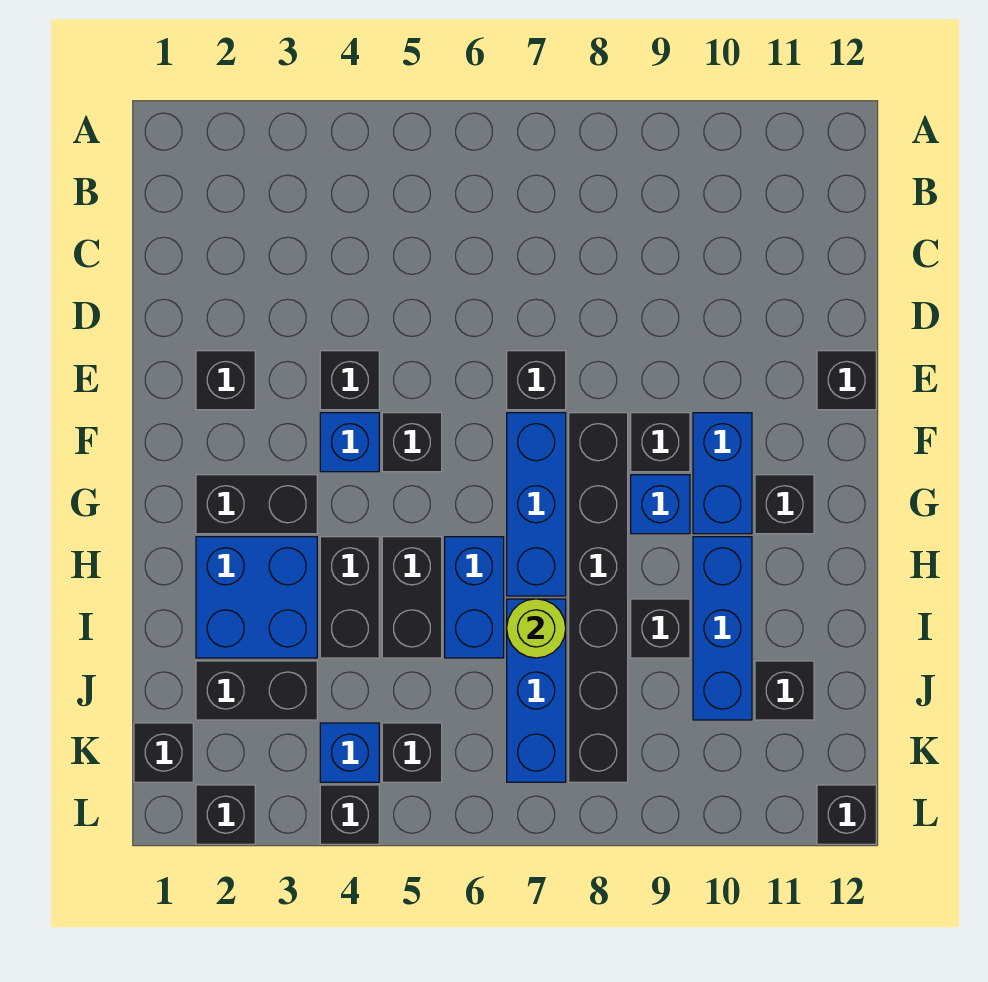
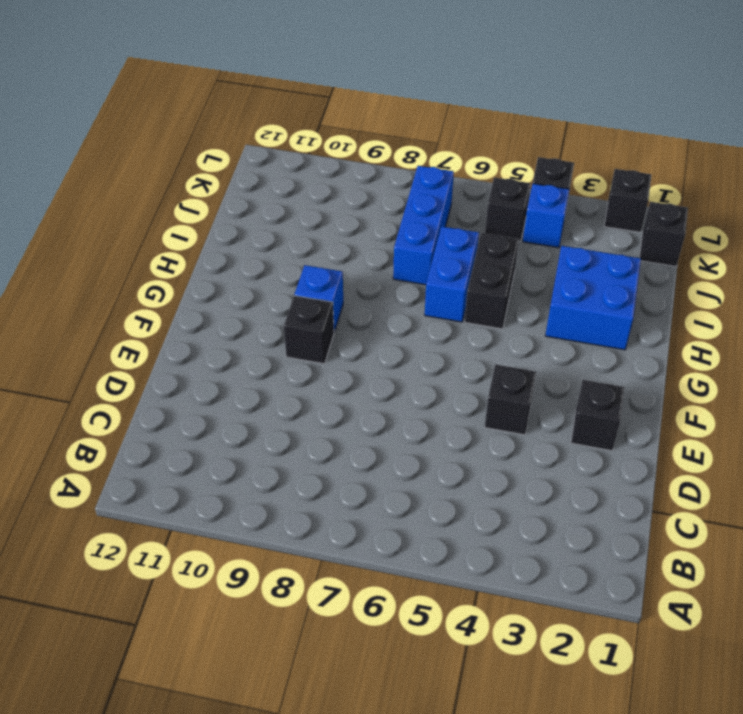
none -> black 1x1 brick [507,351,566,410]
none -> black 1x1 brick [817,351,876,410]
none -> blue 1x1 brick [320,413,379,472]

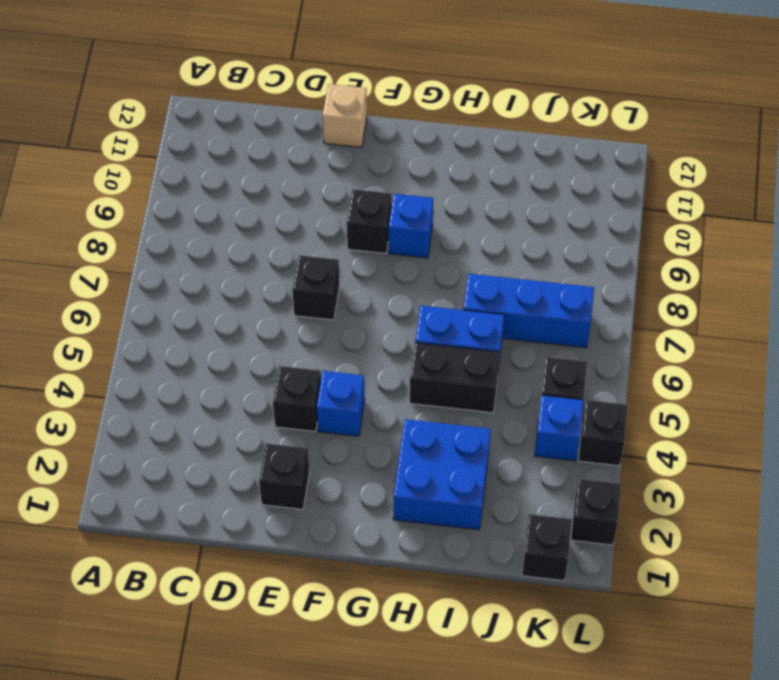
tan 1x1 brick [323,84,367,147] -> black 1x1 brick [817,351,876,410]
none -> black 1x1 brick [382,413,442,472]
none -> blue 1x3 brick [507,413,566,596]
none -> black 1x6 brick [569,413,628,782]

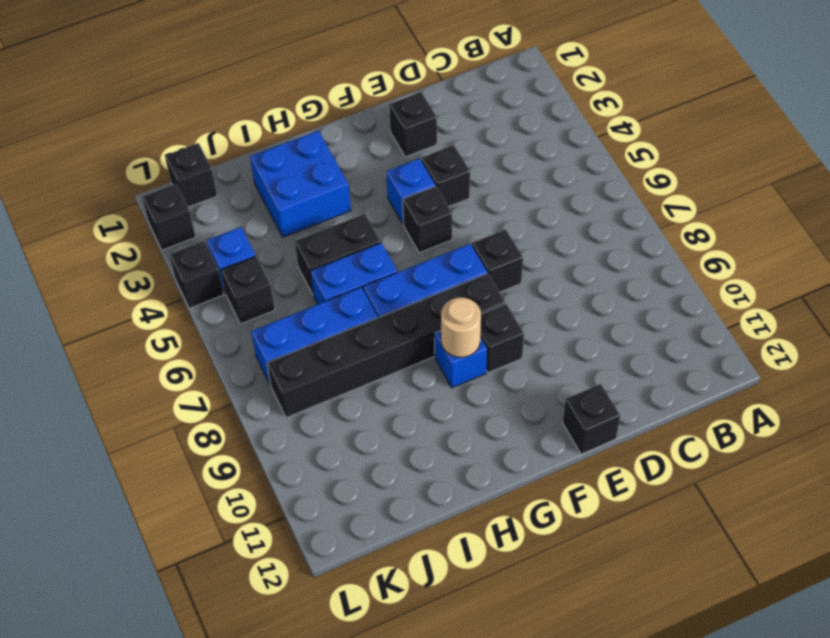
tan 1x1 round brick [441,298,481,357] -> none
none -> blue 1x2 brick [693,413,752,534]
none -> black 1x2 brick [196,475,317,534]
none -> black 1x1 brick [755,475,814,534]

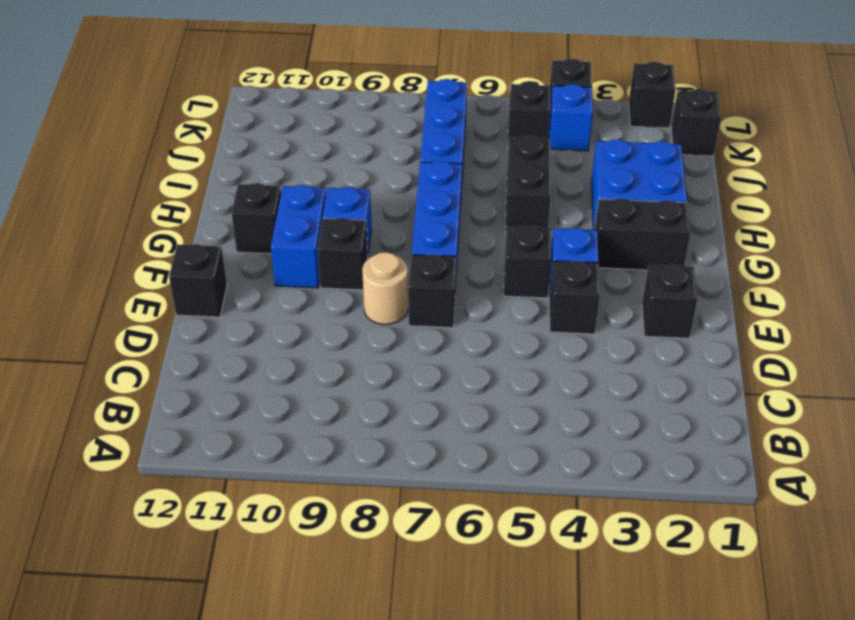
tan 1x1 round brick [362,252,408,325] -> none
none -> black 1x6 brick [569,413,628,782]
none -> black 1x2 brick [320,537,379,658]
none -> blue 1x2 brick [445,537,504,658]

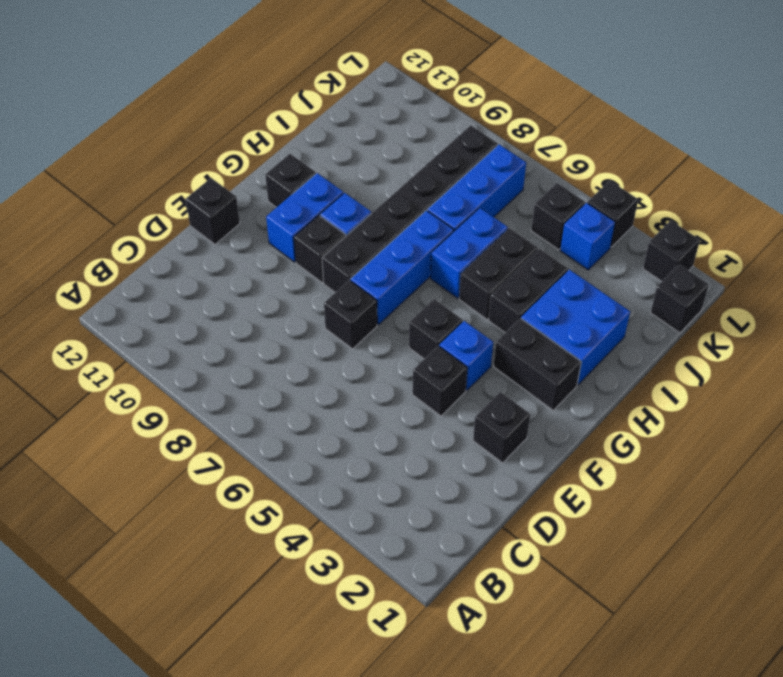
none -> blue 1x3 brick [693,537,752,720]
none -> black 1x1 brick [631,599,690,658]
none -> black 1x2 brick [196,661,317,720]

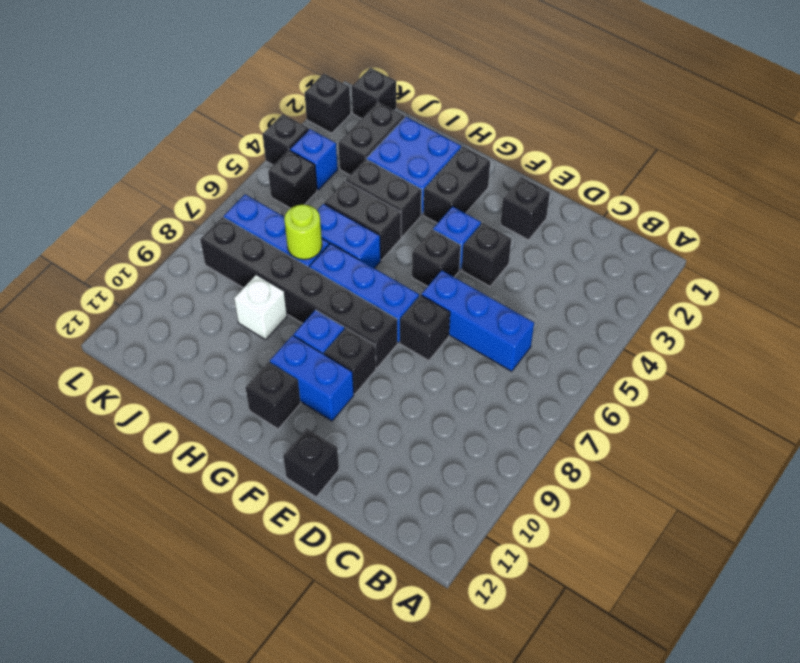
blue 1x3 brick [422,271,534,371] -> blue 1x3 brick moved to [693,537,752,720]
white 1x1 brick [234,275,287,340] -> black 1x1 brick [631,599,690,658]
none -> black 1x1 brick [755,661,814,720]
none -> black 1x1 brick [817,785,876,844]

